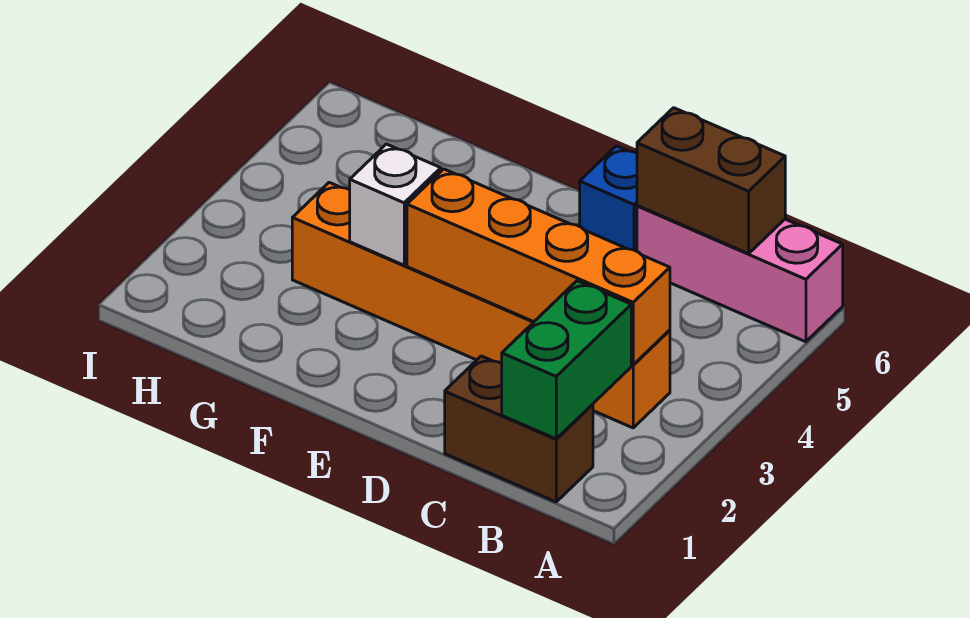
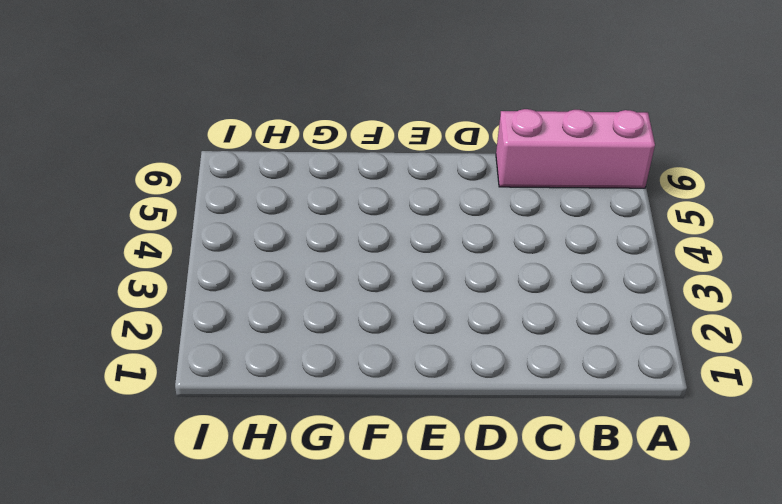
none -> brown 1x2 brick [445,356,593,502]
none -> orange 1x6 brick [292,182,670,428]

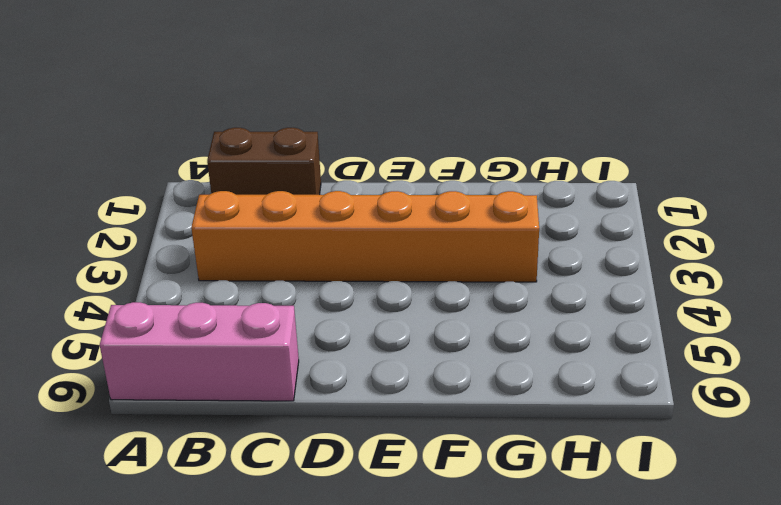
none -> blue 1x1 brick [580,146,637,251]
none -> green 1x2 brick [502,281,631,439]

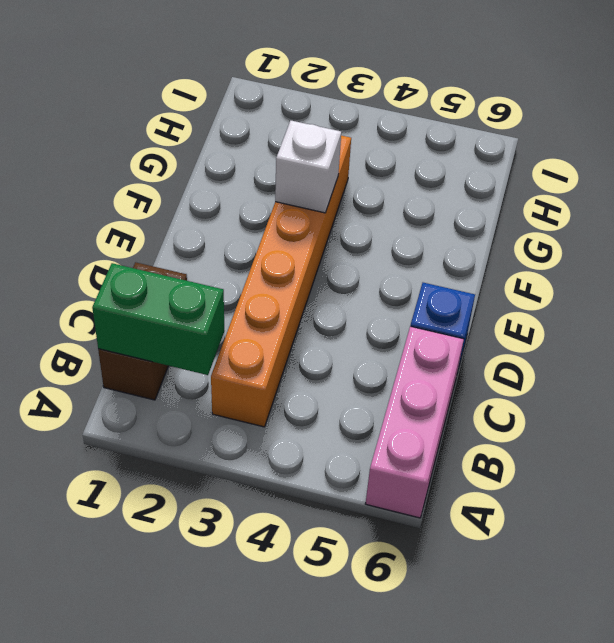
none -> orange 1x4 brick [407,169,670,365]
none -> brown 1x2 brick [637,108,785,254]

